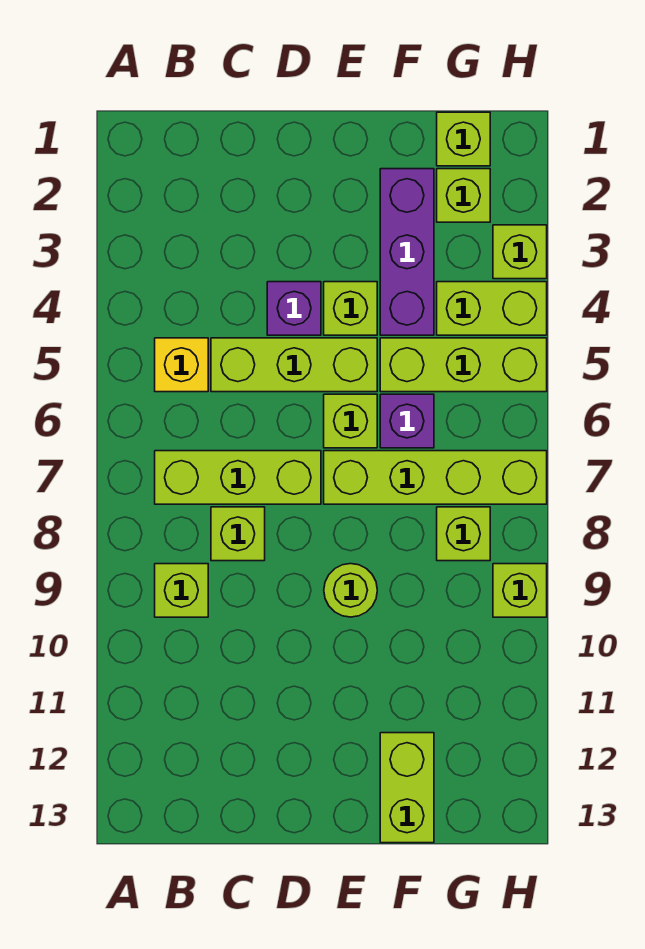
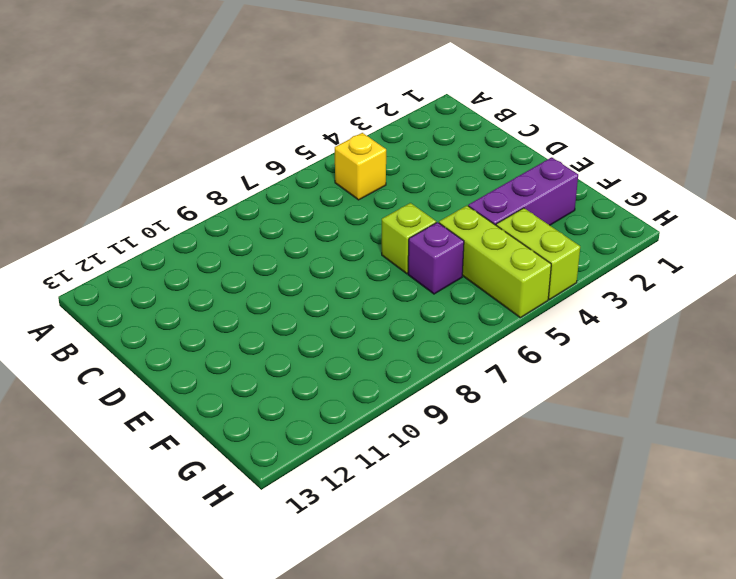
none -> lime 1x3 brick [155,451,321,504]
none -> lime 1x1 brick [155,564,208,617]
none -> lime 1x3 brick [211,338,377,392]

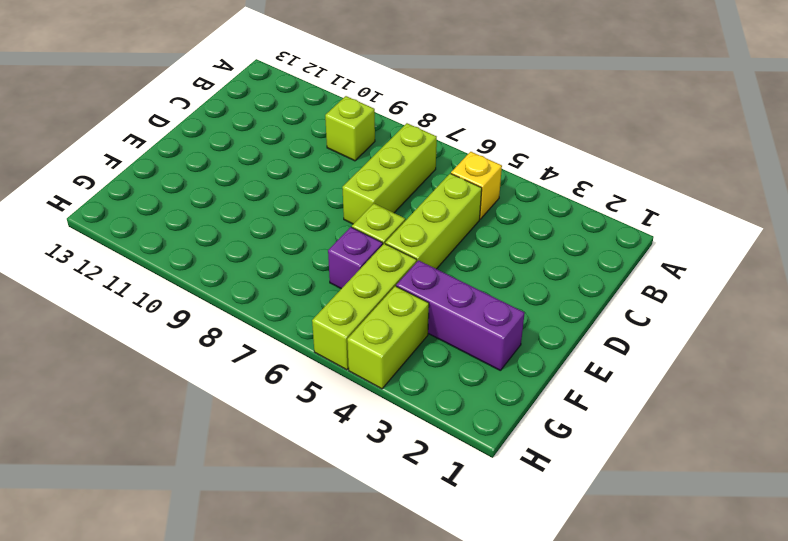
none -> lime 1x1 brick [211,507,265,561]
none -> purple 1x1 brick [267,282,321,335]
none -> lime 1x1 brick [324,282,377,335]

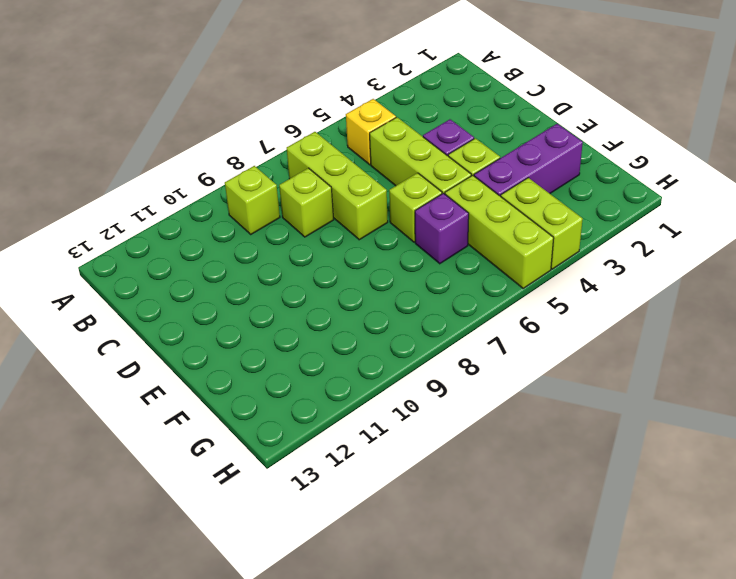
none -> lime 1x4 brick [324,451,547,504]
none -> lime 1x1 round brick [324,564,377,617]
none -> lime 1x2 brick [380,733,434,843]

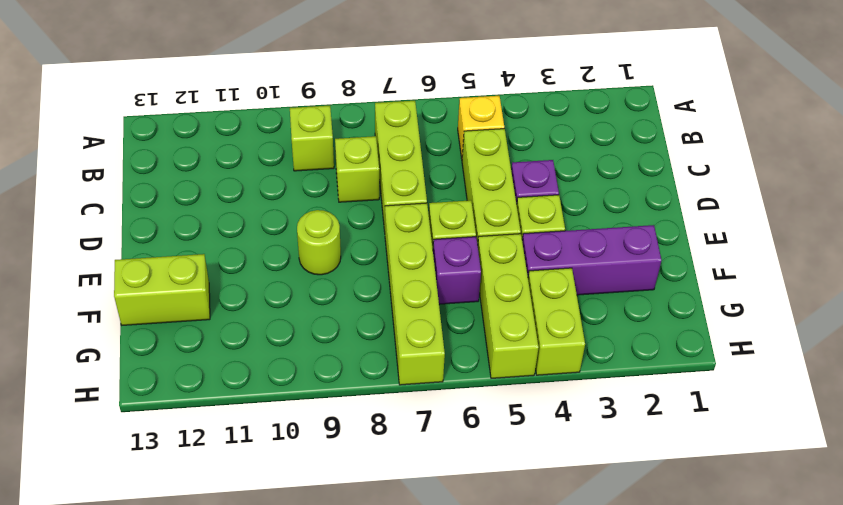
none -> lime 1x1 brick [437,112,490,166]
none -> lime 1x1 brick [437,169,490,222]
none -> lime 1x1 brick [437,507,490,561]

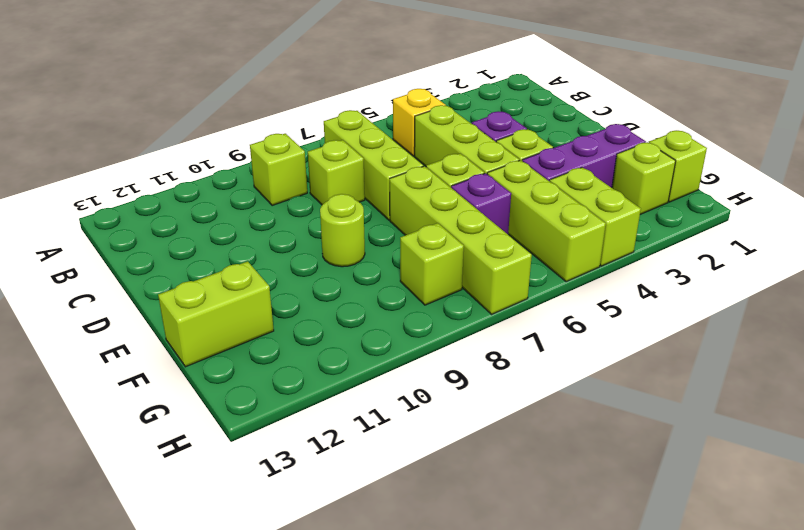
none -> lime 1x1 brick [493,225,547,279]
none -> lime 1x1 brick [493,564,547,617]

